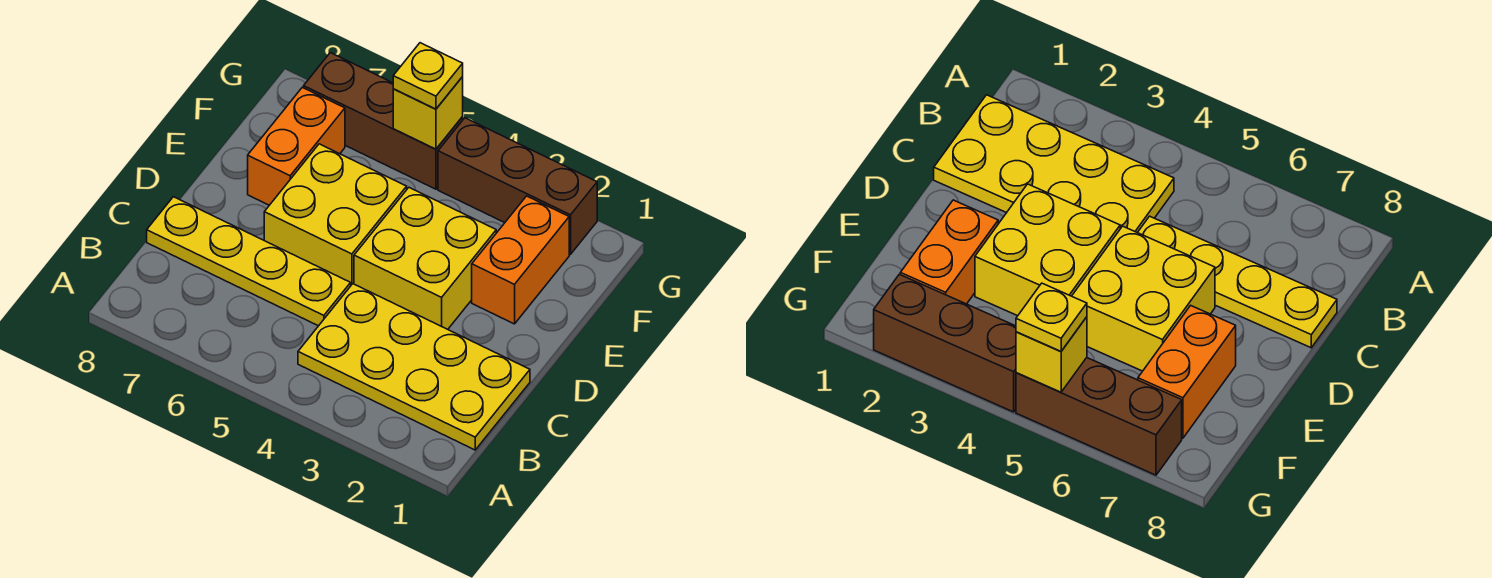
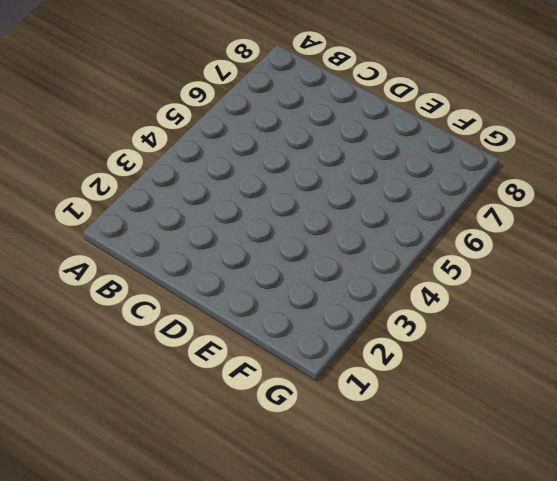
none -> yellow 2x4 plate [298,284,530,450]
none -> yellow 1x4 plate [147,197,351,326]

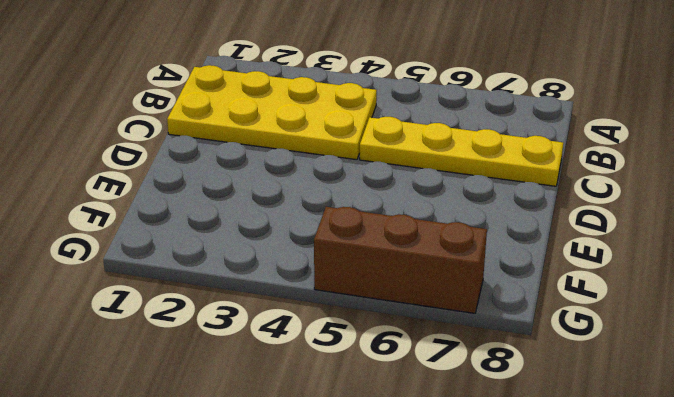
none -> yellow 2x2 brick [354,188,496,329]
none -> yellow 2x2 brick [264,144,407,285]

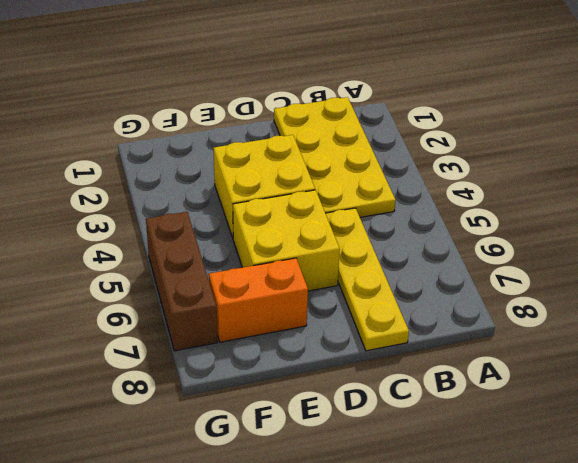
none -> orange 1x2 brick [472,196,569,324]
none -> brown 1x3 brick [438,118,597,254]

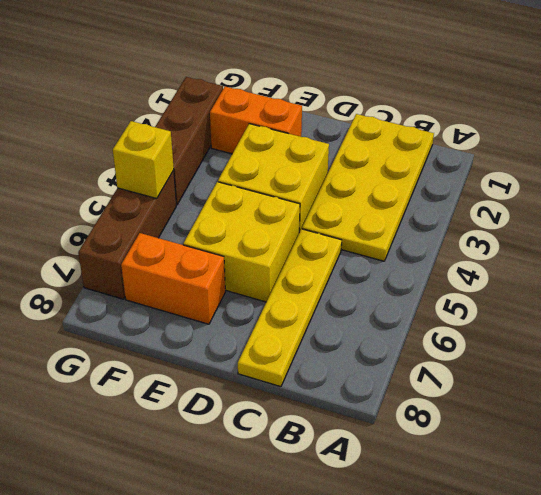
none -> yellow 1x1 plate [393,43,463,109]

